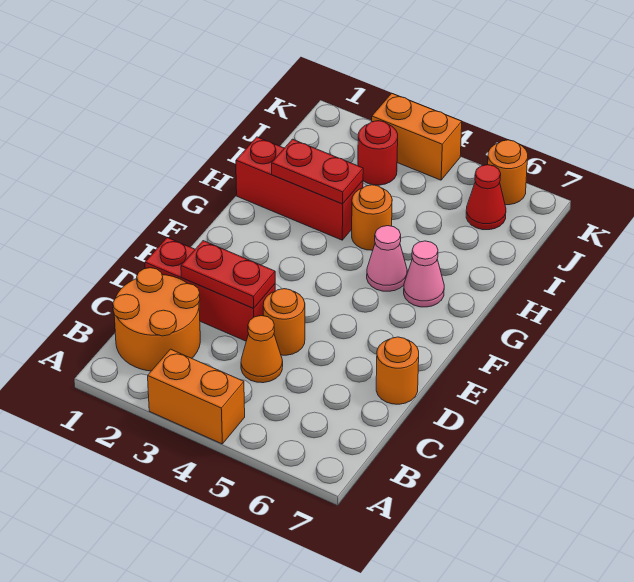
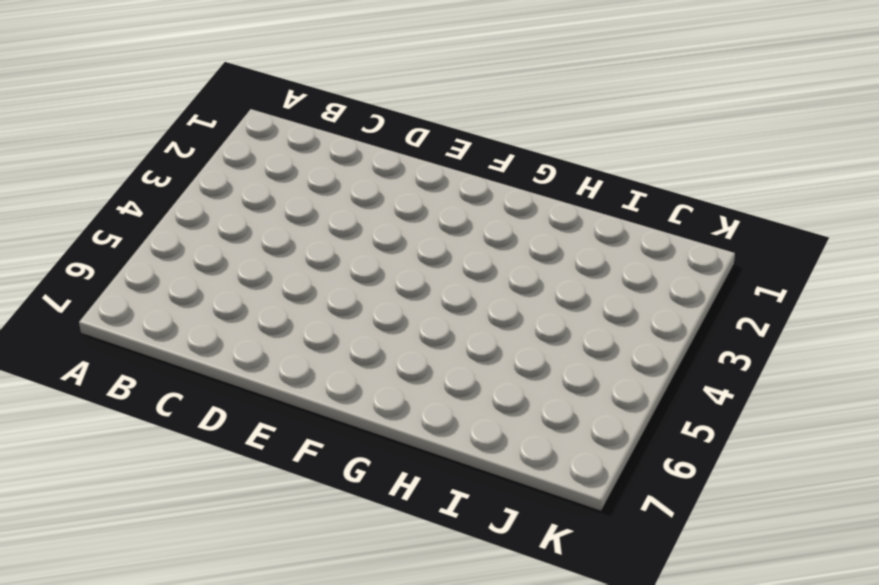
none -> orange 1x2 brick [148,349,245,444]
none -> orange 2x2 round brick [113,268,200,371]
none -> orange 1x1 cone [241,316,283,383]

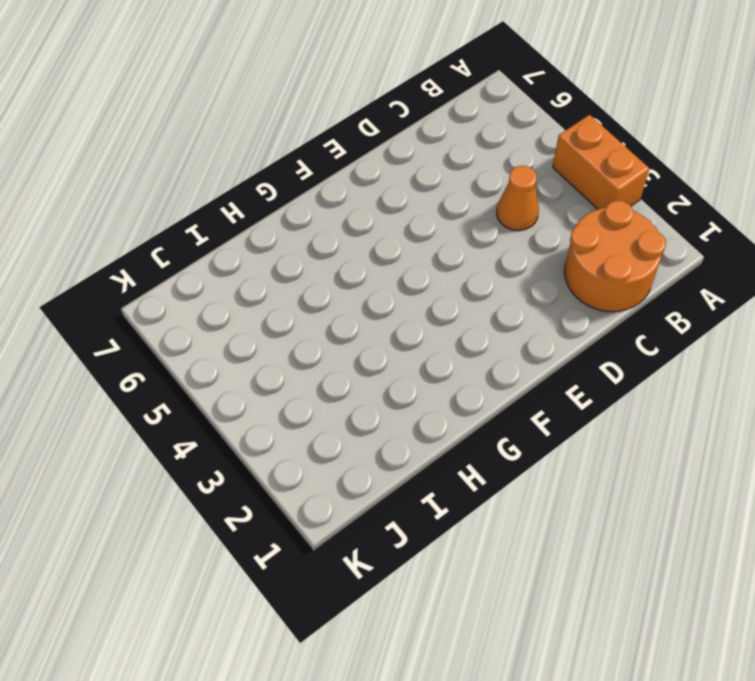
none -> red 1x3 brick [145,238,275,341]
none -> orange 1x1 round brick [263,289,305,355]
none -> orange 1x1 round brick [376,337,419,404]

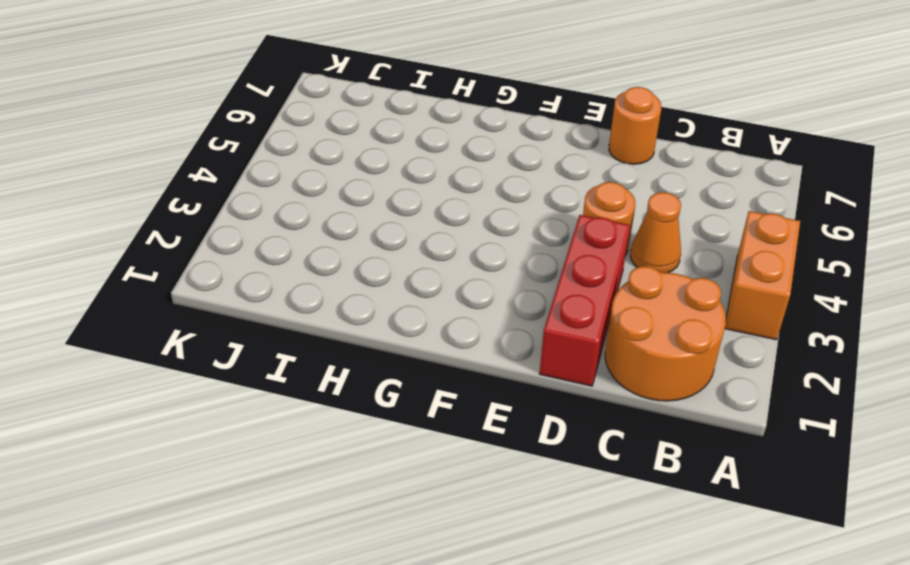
none -> pink 1x1 cone [367,226,407,291]
none -> pink 1x1 cone [404,241,444,307]
none -> red 1x3 brick [236,137,363,240]

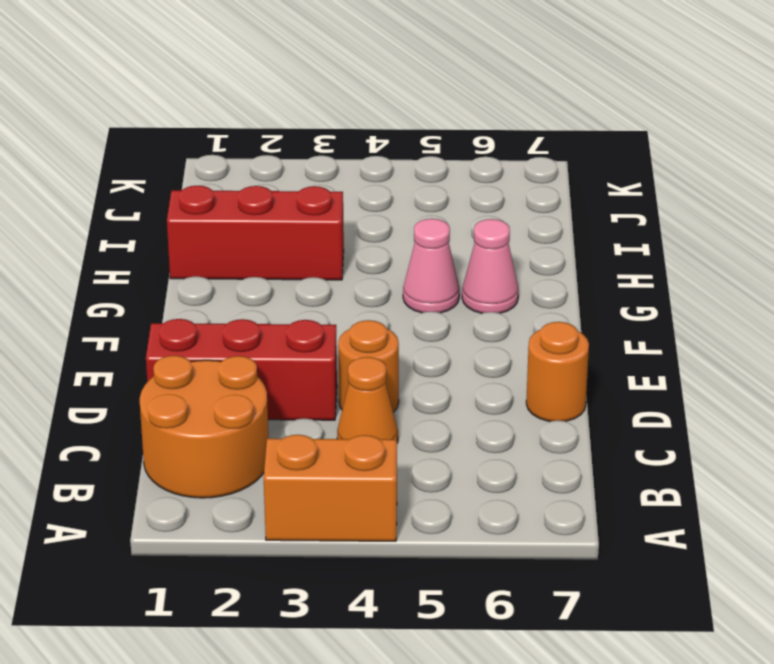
none -> orange 1x1 round brick [352,185,392,250]
none -> red 1x1 round brick [358,121,398,185]
none -> red 1x1 cone [466,165,506,230]

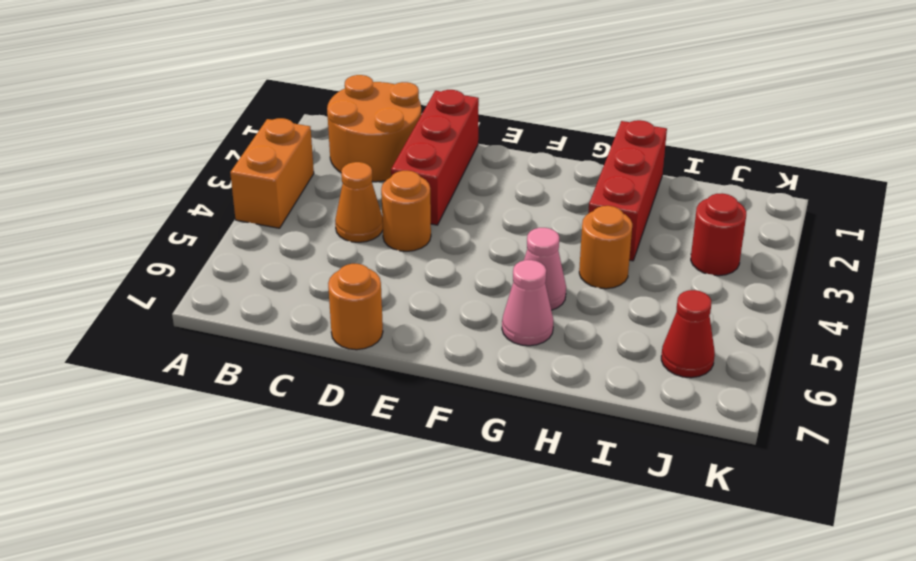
none -> orange 1x2 brick [372,93,462,180]
none -> orange 1x1 round brick [488,140,528,205]
none -> red 1x2 plate [181,241,275,308]

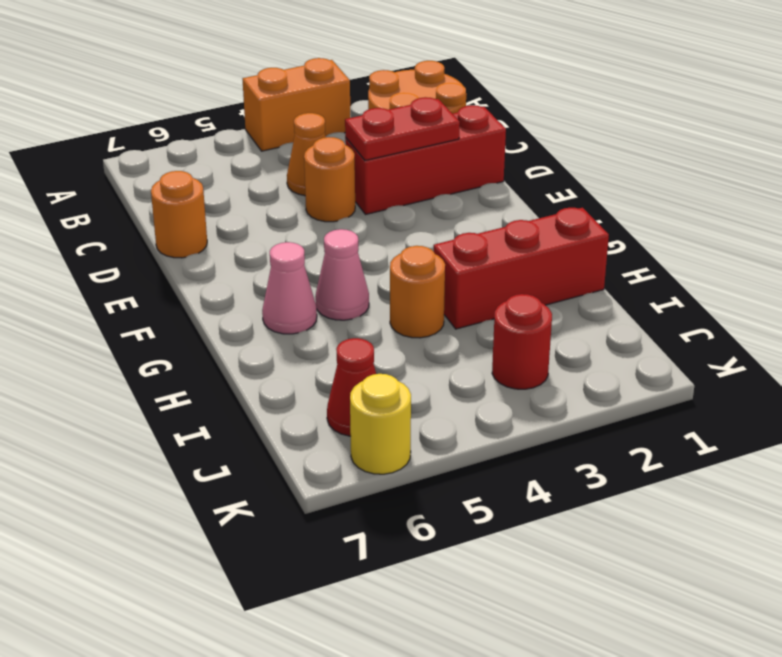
yellow 1x1 round brick [350,374,411,474] -> orange 1x1 round brick [488,140,528,205]
none -> orange 1x2 brick [372,93,462,180]
none -> red 1x2 plate [272,139,363,204]

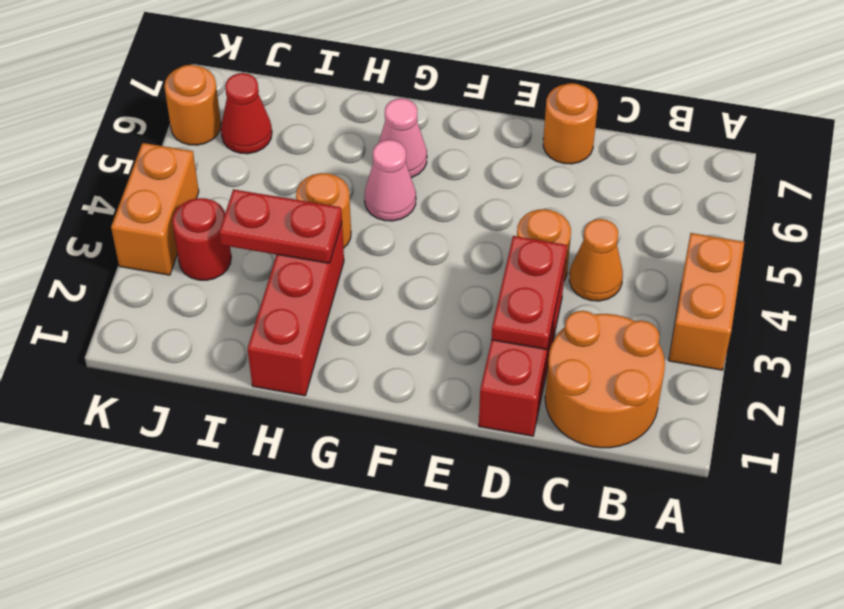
red 1x2 plate [219,189,342,263] -> red 1x2 plate turned to [272,139,363,204]

